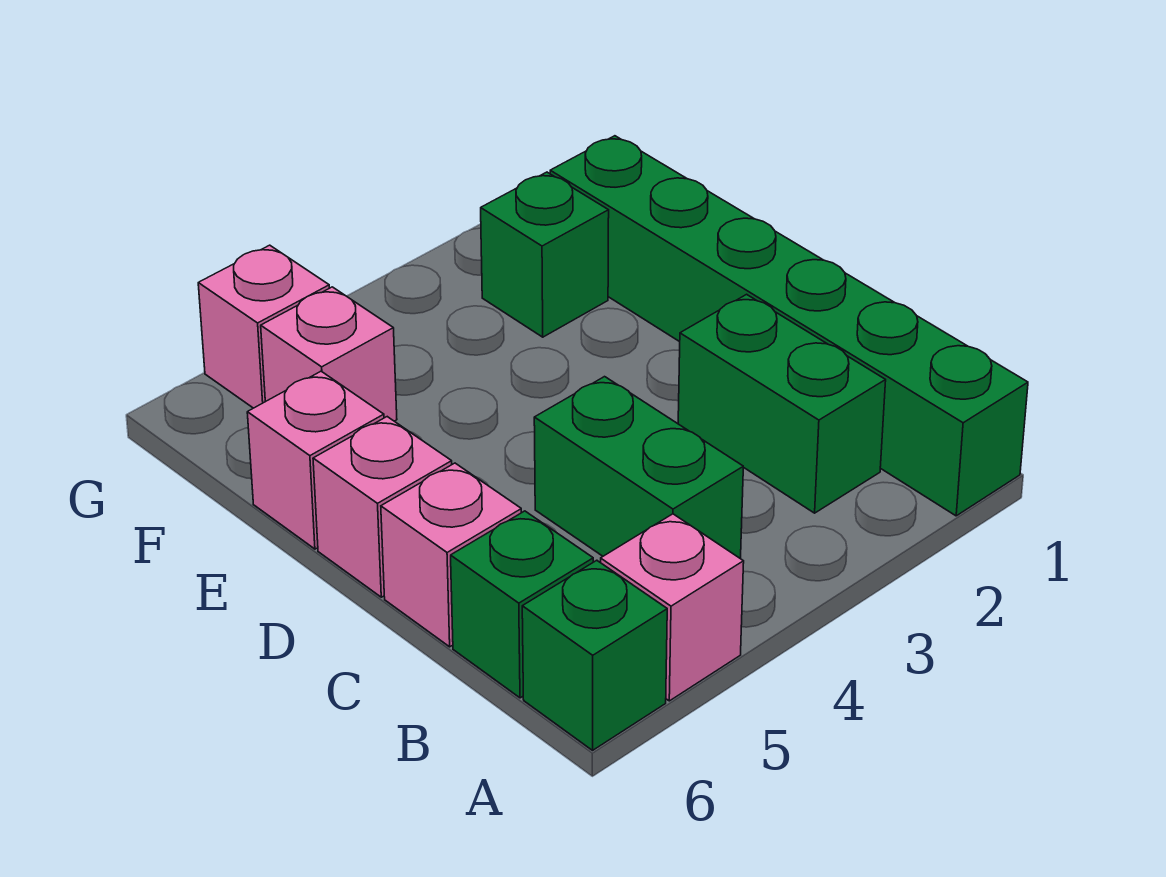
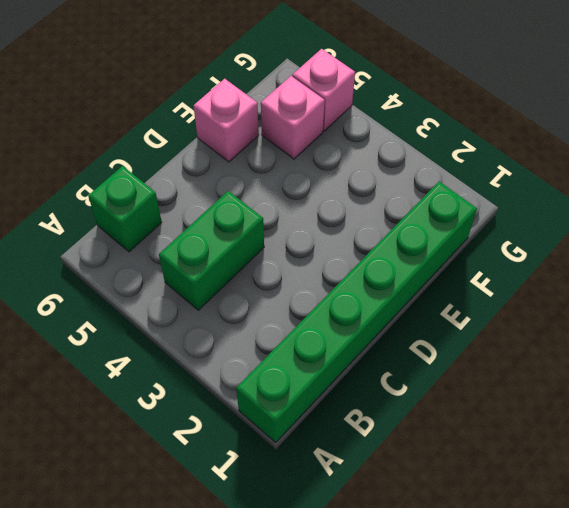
none -> pink 1x1 brick [601,514,744,701]
none -> green 1x1 brick [522,560,667,750]
none -> green 1x2 brick [678,294,886,513]

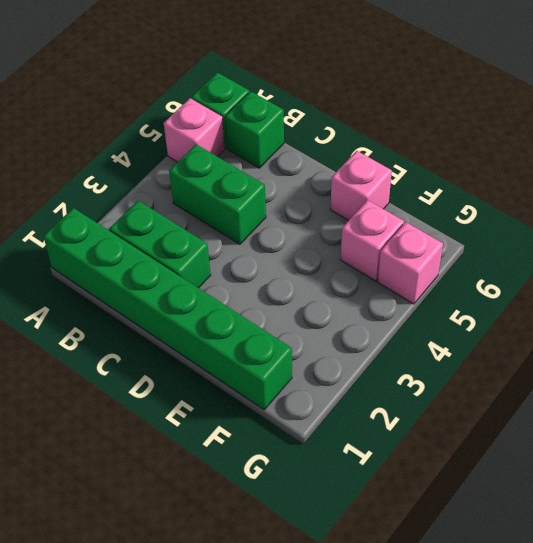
none -> pink 1x1 brick [381,463,522,647]
none -> pink 1x1 brick [313,417,452,597]
none -> green 1x1 brick [481,172,609,337]

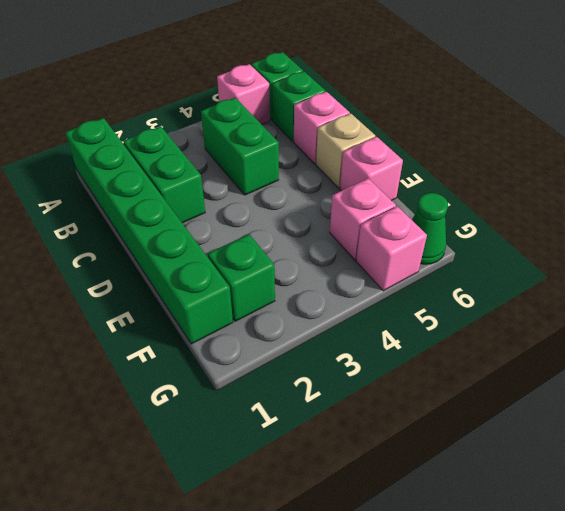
tan 1x1 brick [316,113,375,188] -> pink 1x1 brick [313,417,452,597]
green 1x1 cone [412,193,448,264] -> none

